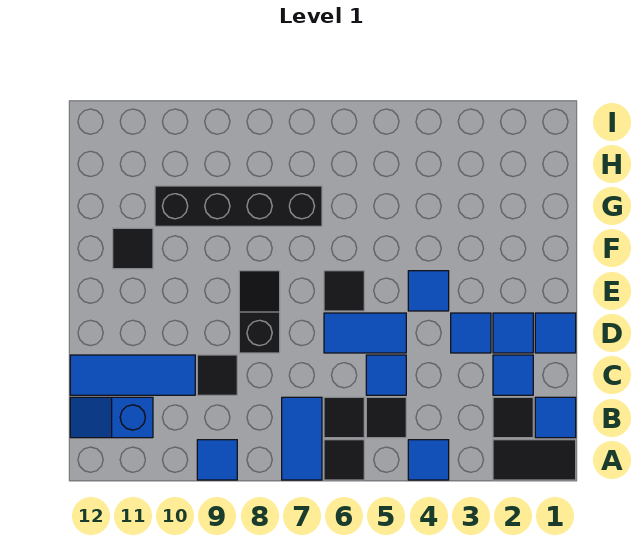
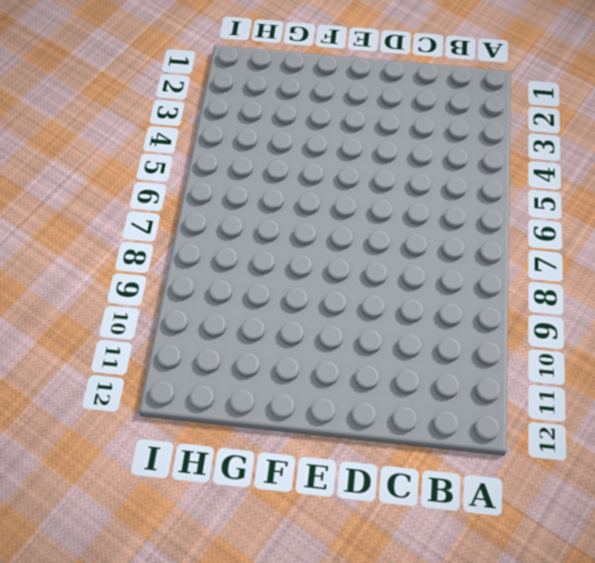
none -> black 1x2 tile [493,440,576,480]
none -> blue 1x1 tile [408,440,449,480]
none -> black 1x1 tile [324,440,364,480]

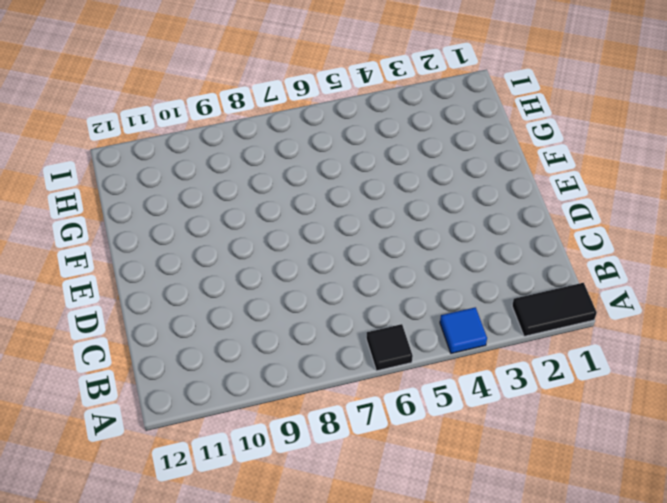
none -> blue 1x2 tile [282,397,322,480]
none -> blue 1x1 tile [197,440,237,480]
none -> blue 1x1 tile [535,397,576,438]

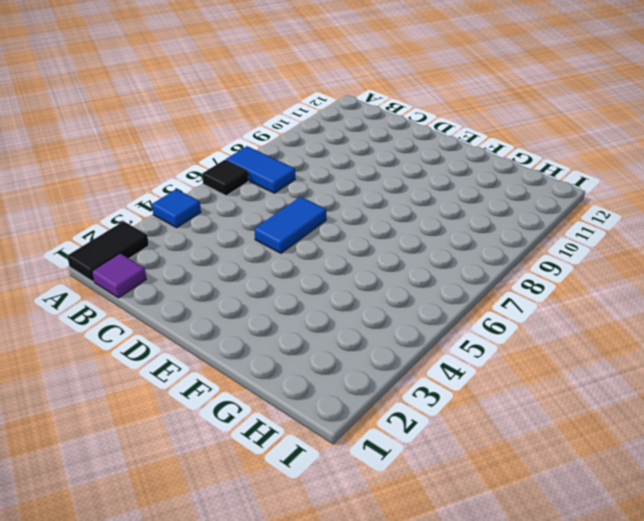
purple 1x1 tile [92,253,146,298] -> blue 1x1 tile [535,397,576,438]
none -> blue 1x1 tile [197,440,237,480]
none -> black 1x1 tile [493,397,533,438]
none -> black 1x1 tile [366,397,406,438]

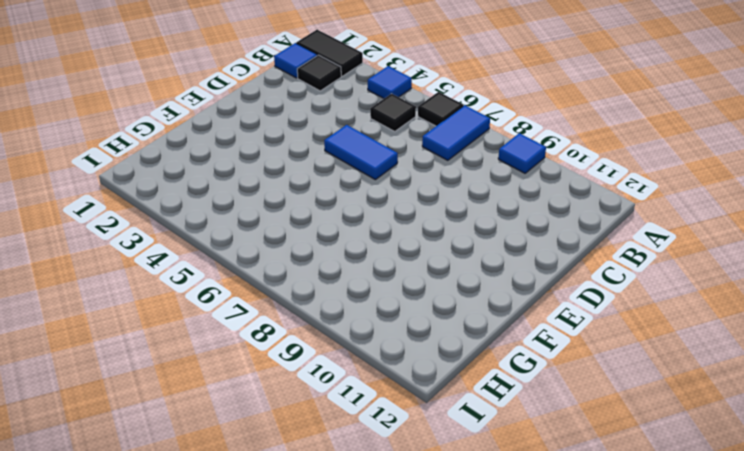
none -> black 1x1 tile [324,397,364,438]
none -> blue 1x2 slope [70,397,153,438]
none -> blue 1x1 tile [493,355,533,395]

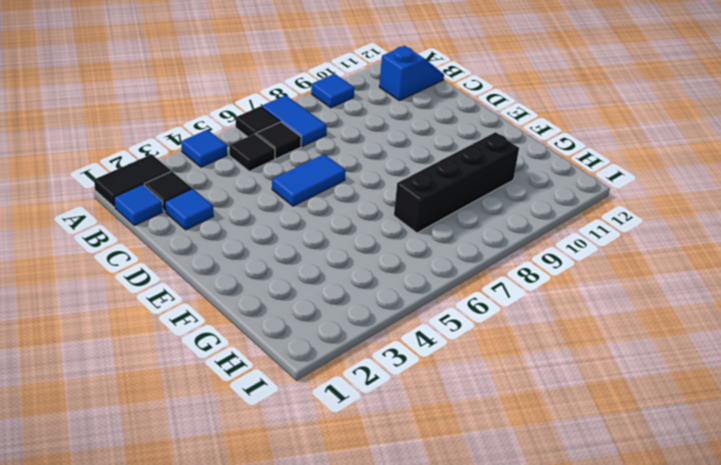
none -> blue 1x1 tile [366,355,406,395]
none -> black 1x1 tile [197,355,237,395]
none -> blue 1x3 tile [70,355,195,395]

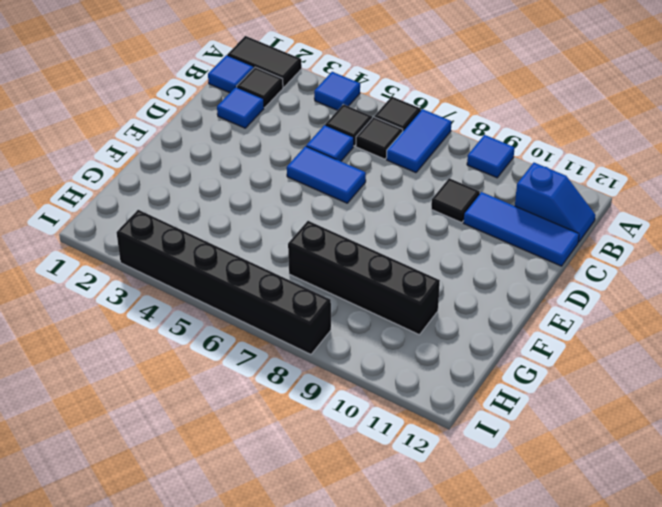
black 1x6 brick [116,210,331,354] -> none
none -> blue 1x1 tile [535,313,576,353]
none -> blue 1x1 tile [493,313,533,353]
none -> blue 1x1 tile [451,313,491,353]

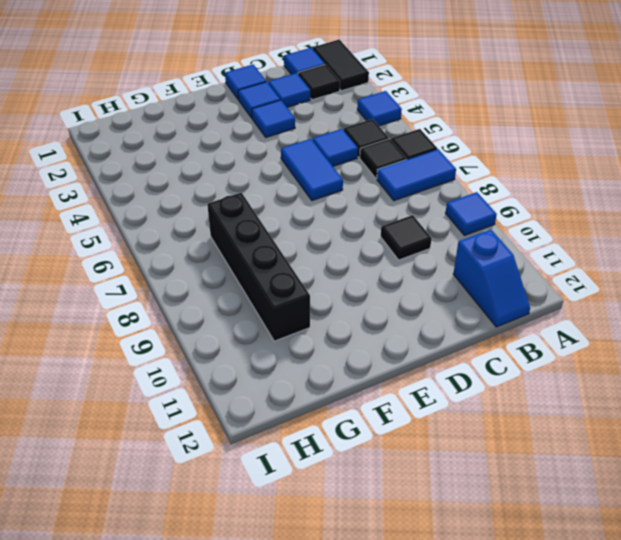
none -> blue 1x3 tile [70,355,195,395]
none -> black 1x2 slope [239,271,280,353]
none -> blue 1x1 tile [408,271,449,311]

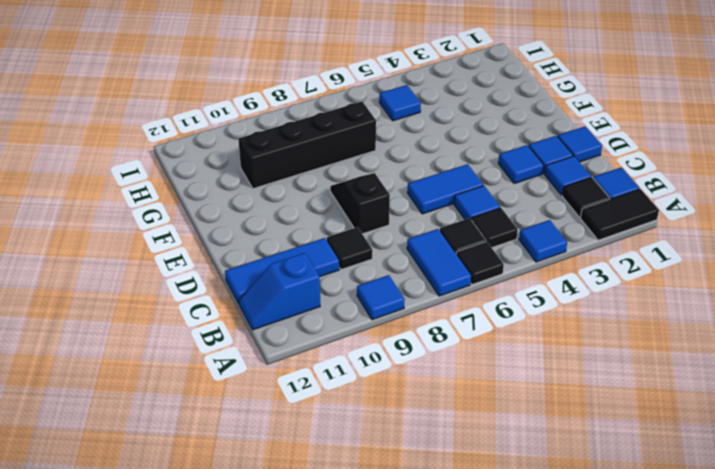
blue 1x1 tile [379,85,421,121] -> blue 1x1 tile moved to [408,271,449,311]
none -> black 1x1 tile [324,271,364,311]
none -> black 1x1 tile [113,228,153,269]

